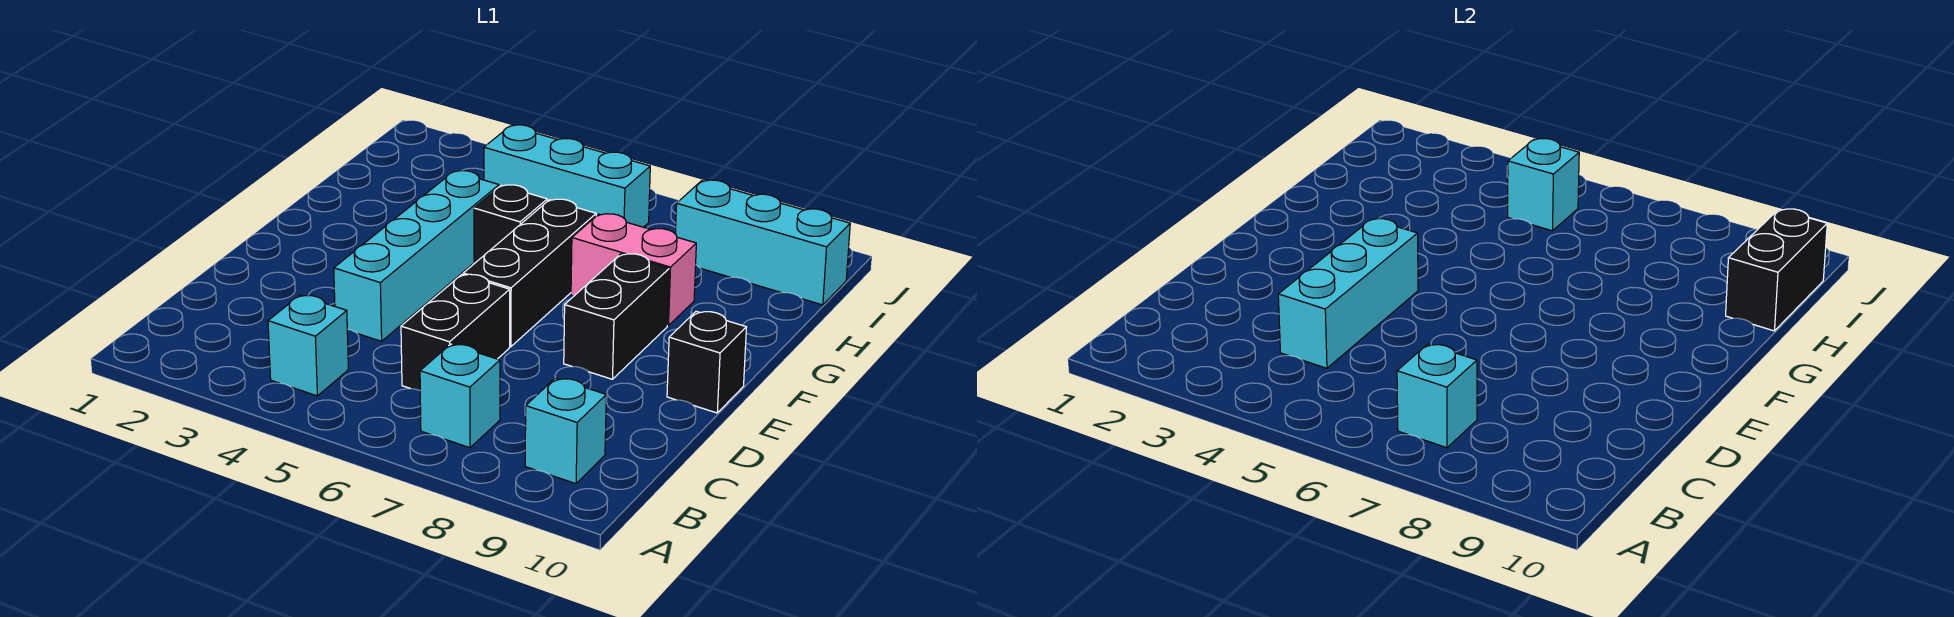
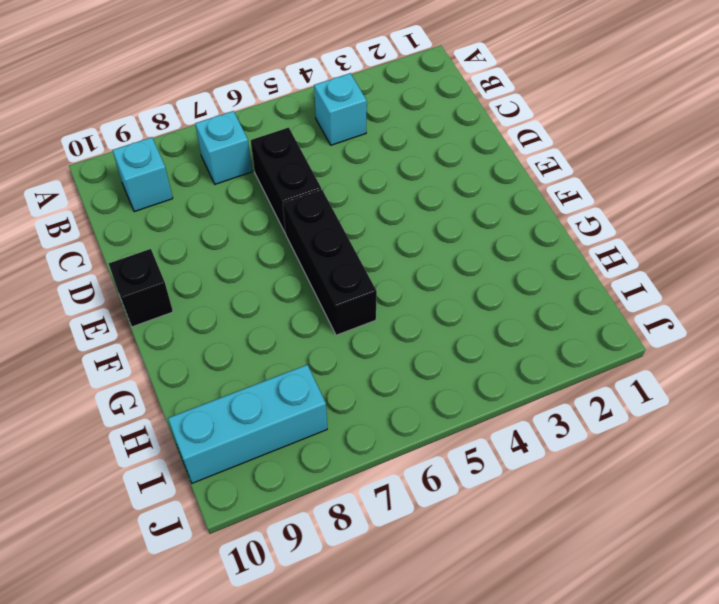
none -> cyan 1x4 brick [334,171,499,341]
none -> black 1x2 brick [564,254,669,379]
none -> black 1x1 brick [474,185,547,264]

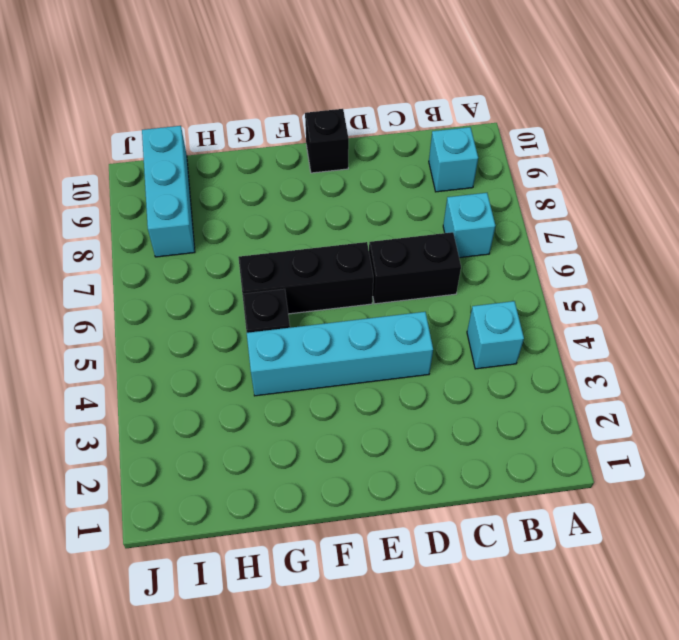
none -> black 1x2 brick [564,254,669,379]
none -> pink 1x2 brick [571,214,696,326]
none -> cyan 1x3 brick [484,125,650,227]

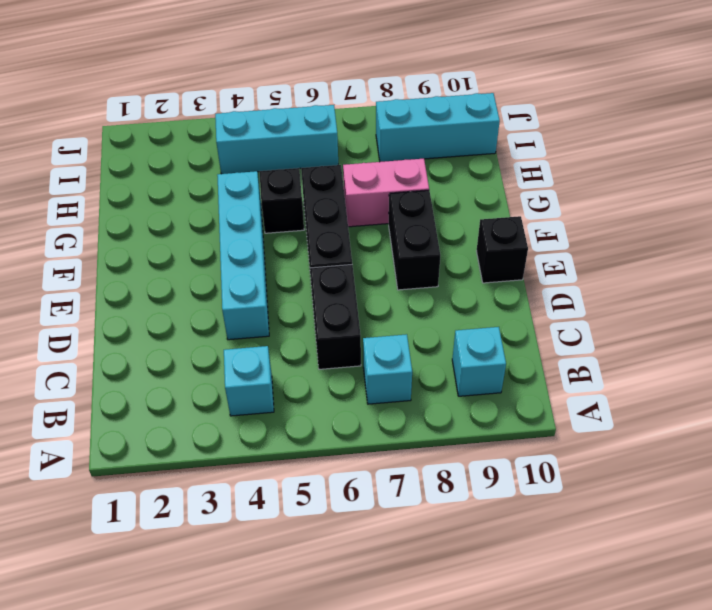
none -> cyan 1x1 brick [1397,344,1477,448]
none -> cyan 1x3 brick [1278,219,1418,368]
none -> black 1x2 brick [1726,209,1827,331]

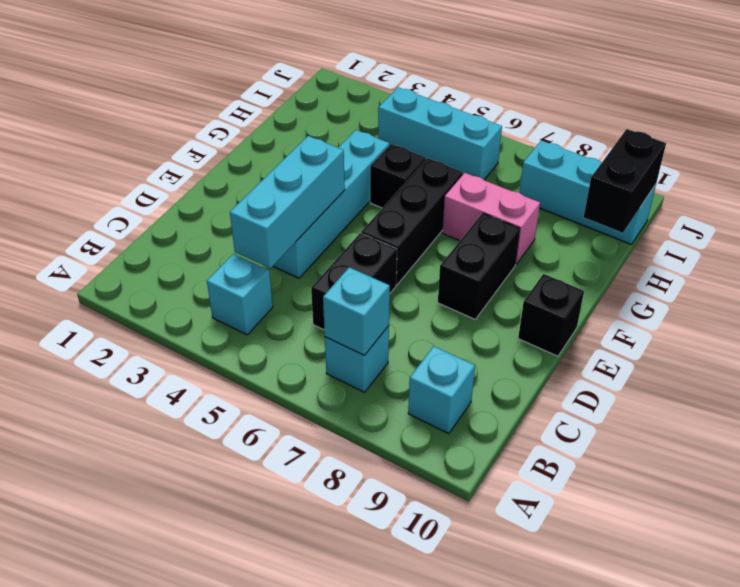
none -> cyan 1x1 brick [1508,139,1579,231]

